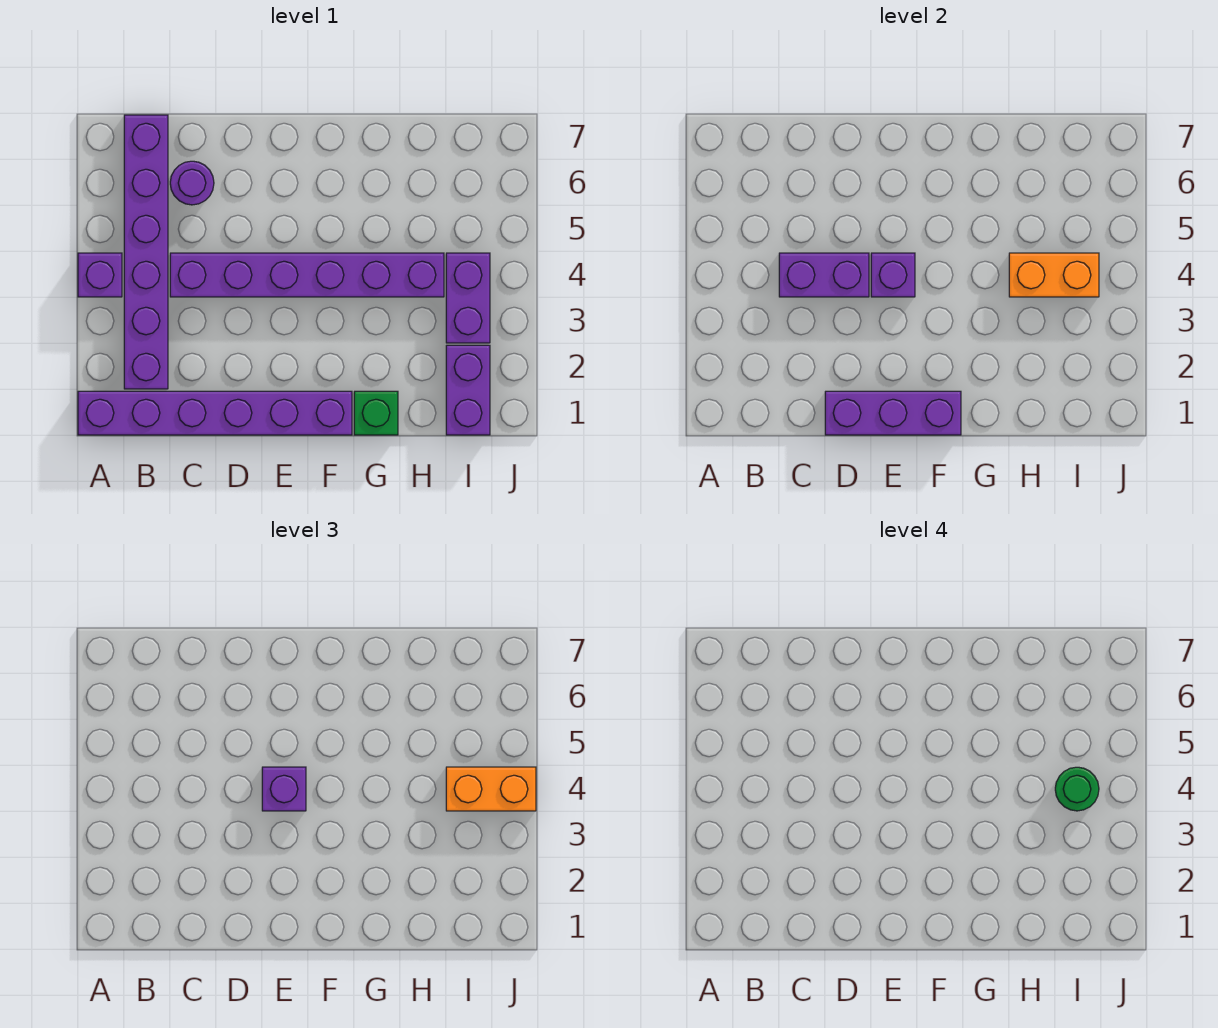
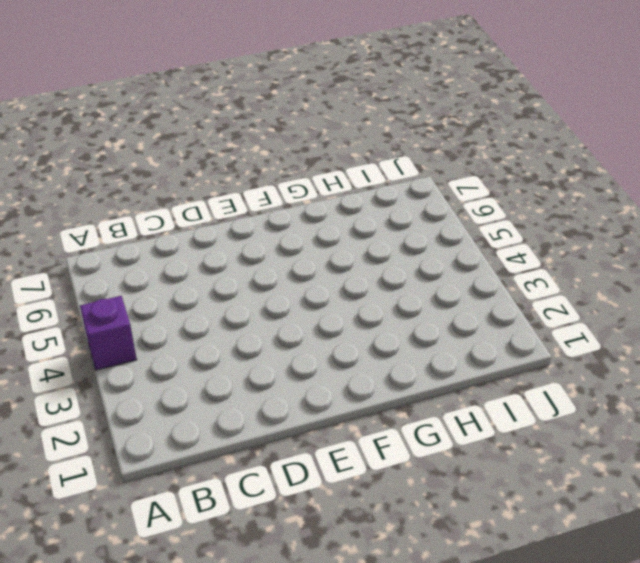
none -> purple 1x6 brick [78,391,352,435]
none -> purple 1x6 brick [124,115,168,389]
none -> purple 1x6 brick [170,253,444,297]

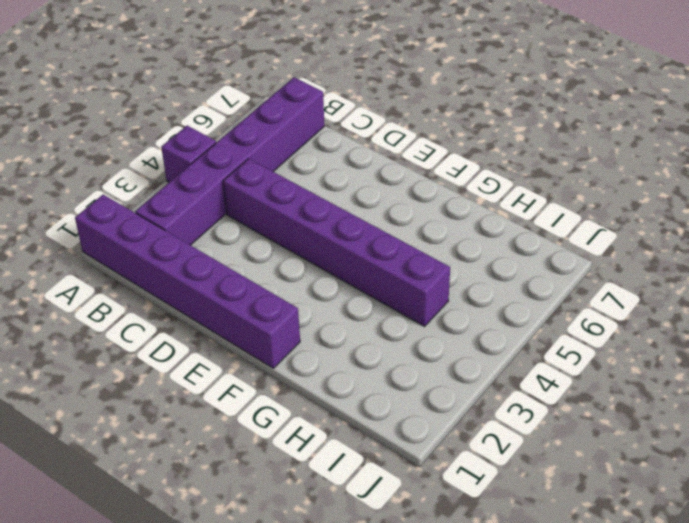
none -> purple 1x1 round brick [170,161,214,205]
none -> green 1x1 brick [354,391,398,435]
none -> purple 1x2 brick [446,345,490,435]

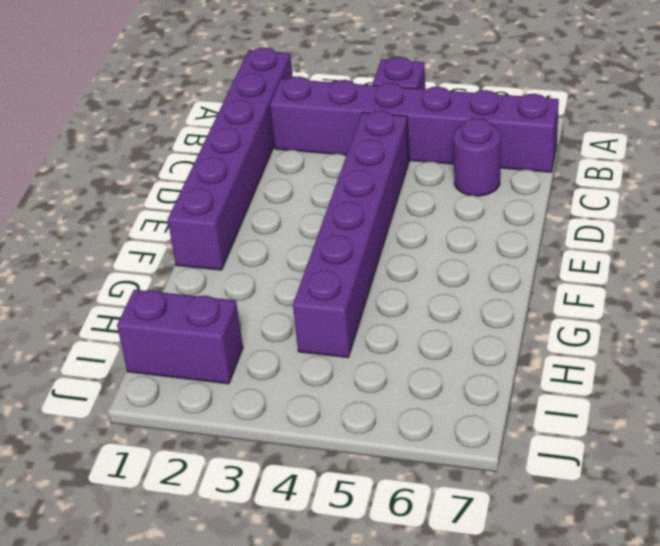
none -> green 1x1 brick [354,391,398,435]
none -> purple 1x2 brick [446,253,490,343]
none -> purple 1x2 brick [779,253,869,297]

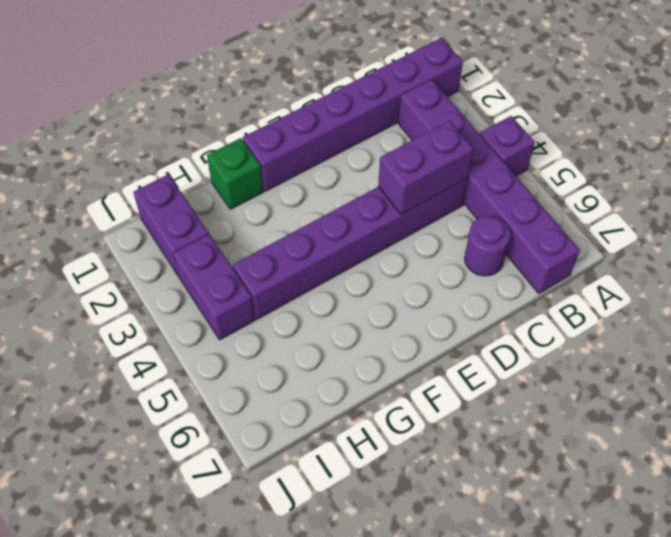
none -> purple 1x3 brick [825,391,961,435]
none -> purple 1x1 brick [871,253,915,297]
none -> orange 1x2 brick [1009,253,1099,297]

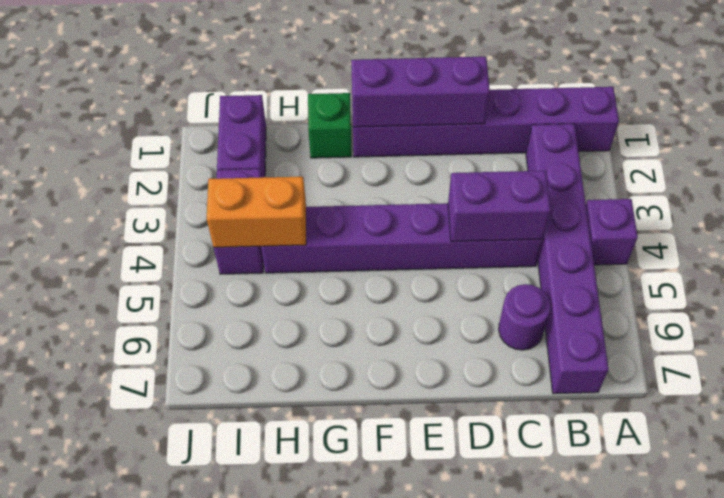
none -> purple 1x1 brick [871,253,915,297]
none -> purple 1x1 brick [262,767,306,811]
none -> orange 1x2 brick [446,767,536,811]

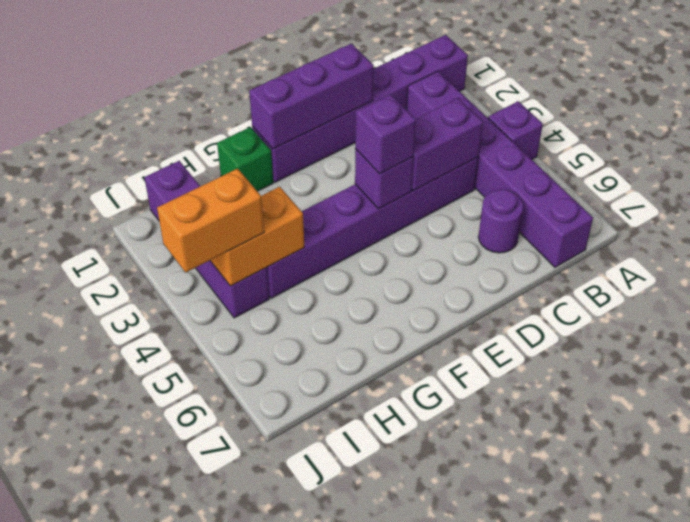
none -> green 1x1 round brick [1055,767,1099,811]

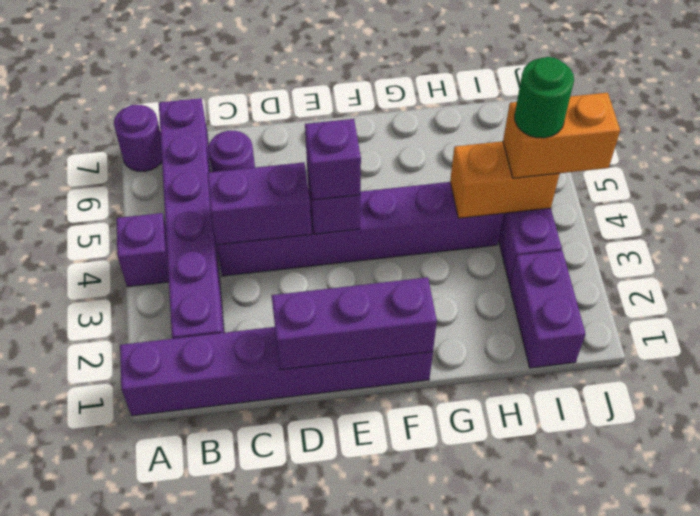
purple 1x1 round brick [114,105,162,172] -> none
none -> green 1x1 brick [354,391,398,435]

